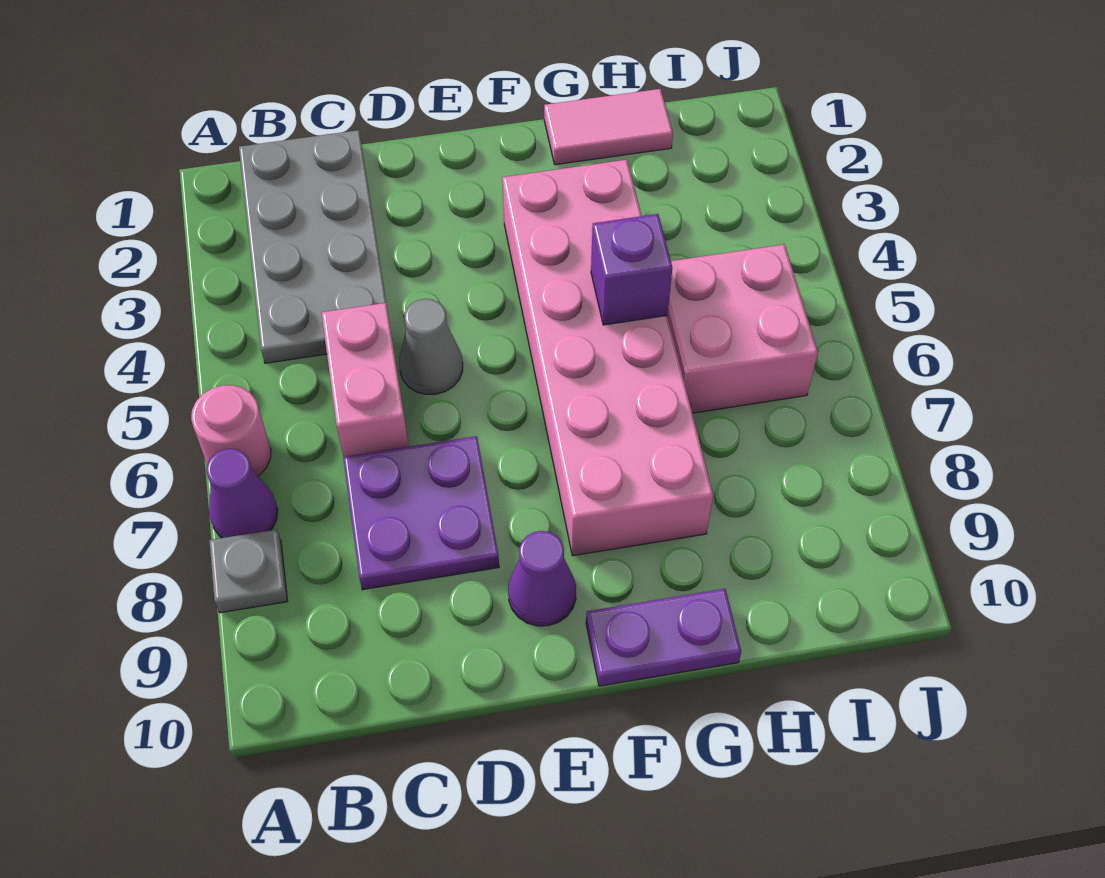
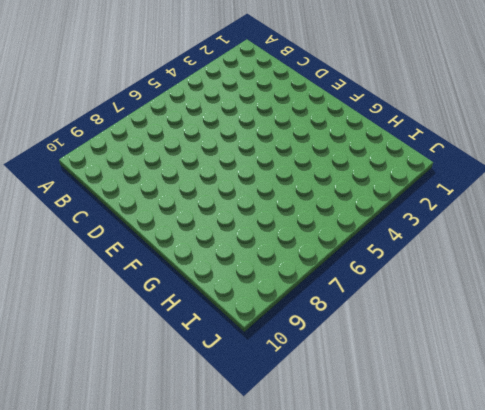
none -> pink 1x1 round brick [191,385,271,476]
none -> purple 1x1 cone [206,449,278,538]
none -> grey 1x1 plate [209,529,288,613]

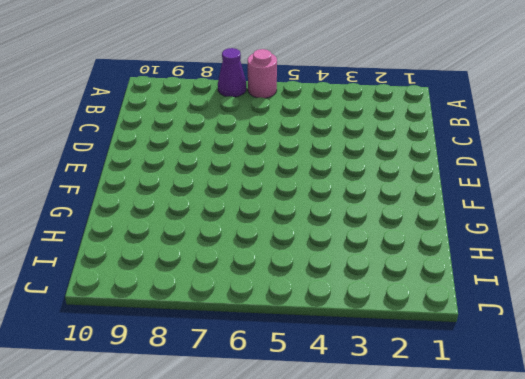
none -> grey 1x1 plate [209,529,288,613]
none -> grey 2x4 plate [239,130,386,363]
none -> pink 1x2 brick [322,303,409,457]

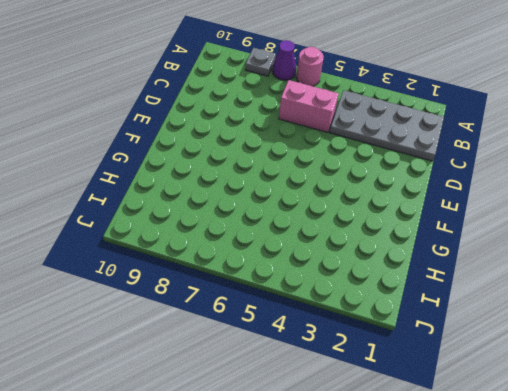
none -> purple 2x2 plate [343,436,499,590]
none -> grey 1x1 cone [399,299,463,394]
none -> purple 1x1 cone [508,531,576,626]

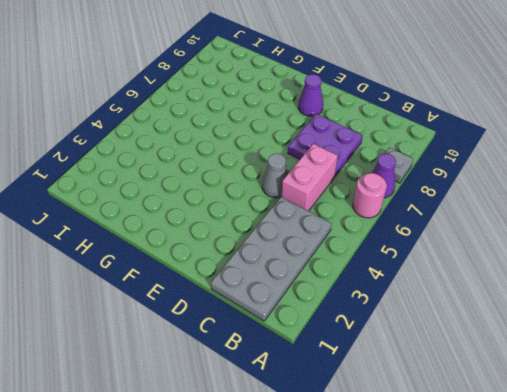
none -> pink 2x6 brick [502,160,713,556]
none -> purple 1x2 plate [586,589,741,686]
none -> pink 1x2 tile [544,89,673,165]

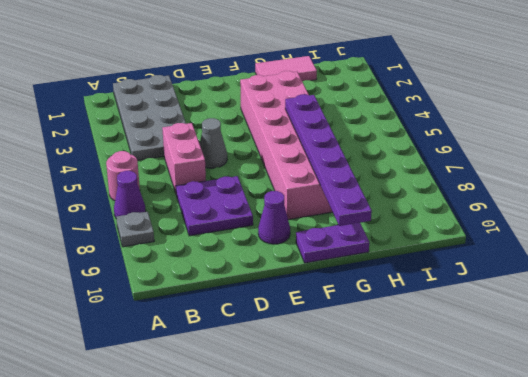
purple 1x6 plate [285,94,372,226] -> purple 1x1 brick [591,214,672,325]
none -> pink 2x2 brick [667,244,818,413]

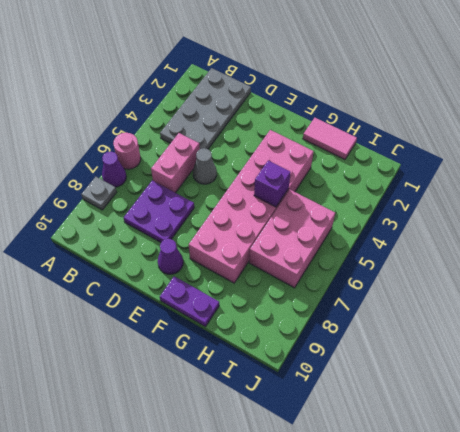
pink 2x3 brick [249,190,335,288] -> pink 2x2 brick [667,244,818,413]

